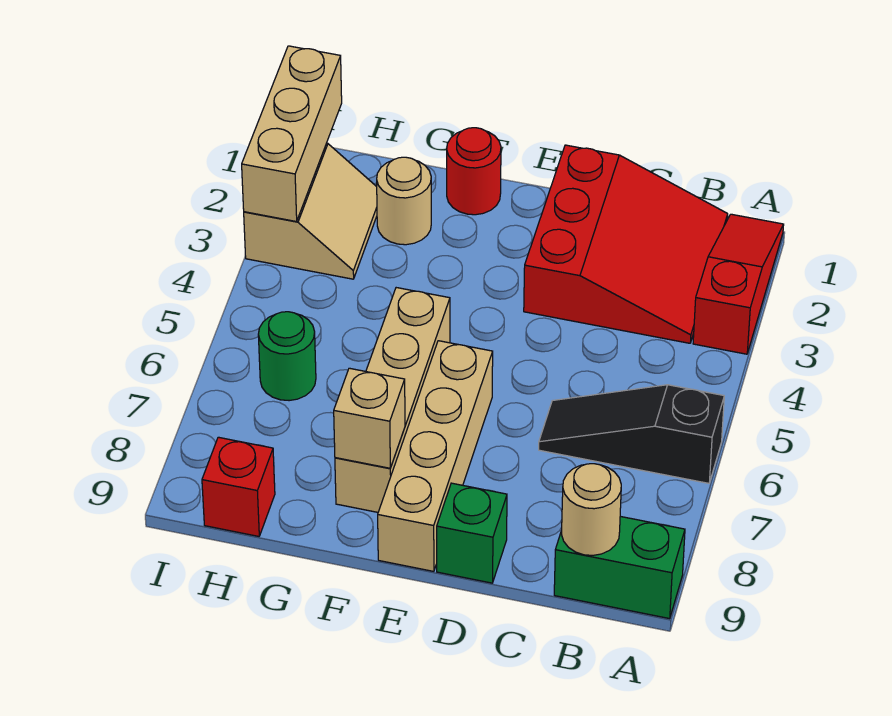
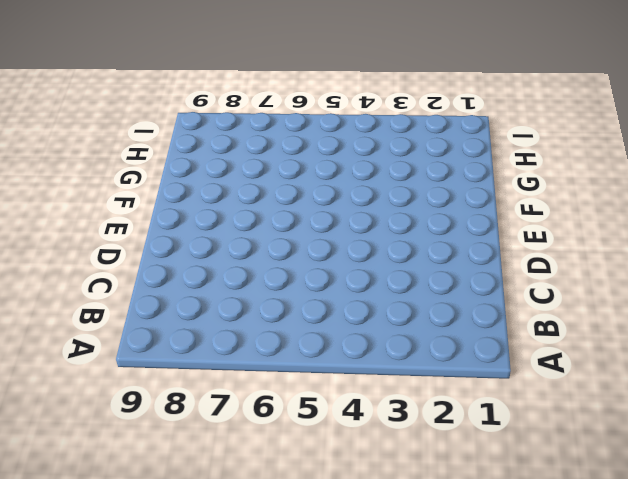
none -> red 1x3 slope [693,214,784,354]
none -> black 1x3 slope [539,385,724,483]
none -> green 1x2 brick [554,516,685,619]

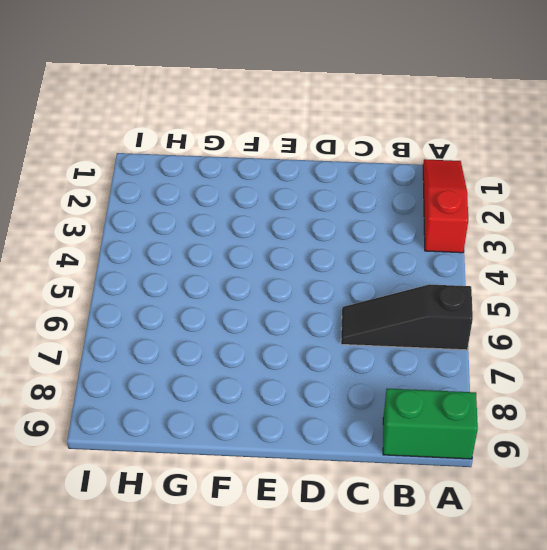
none -> red 3x3 slope [524,145,728,343]
none -> green 1x1 brick [437,483,507,583]
none -> tan 1x4 brick [378,341,493,571]

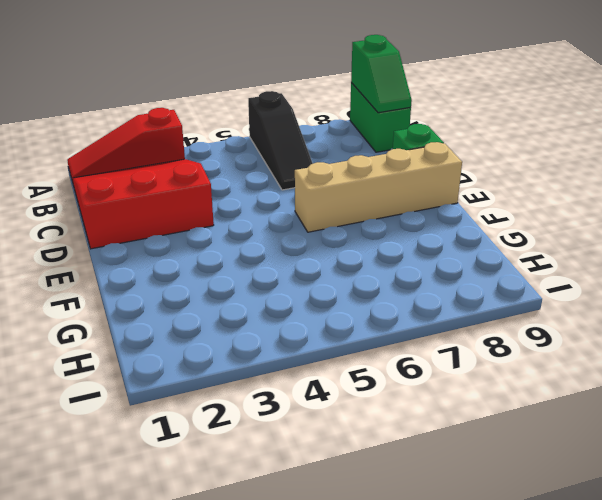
green 1x2 slope [351,35,412,113] -> tan 1x1 round brick [562,464,621,555]
none -> red 1x1 round brick [447,128,501,215]
none -> tan 1x4 brick [335,288,450,512]
none -> tan 1x1 round brick [377,157,431,245]

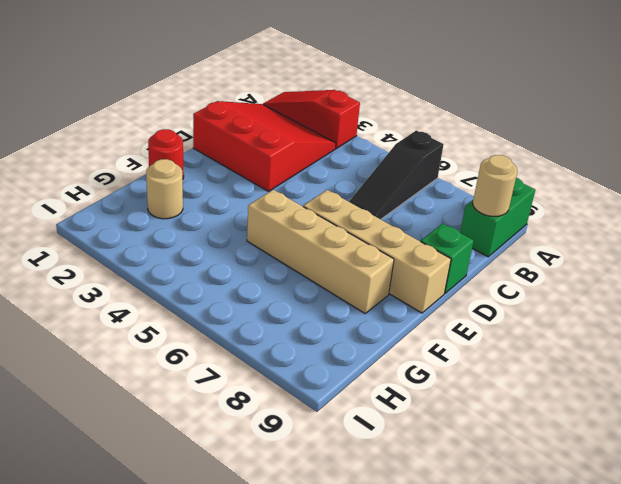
none -> tan 2x2 slope [244,143,377,279]
none -> green 1x1 round brick [258,312,316,401]
none -> red 1x1 brick [202,437,275,536]

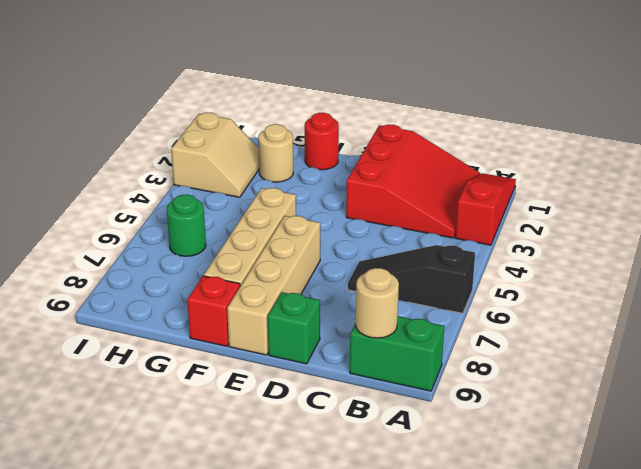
red 1x1 brick [187,276,240,346] -> red 1x1 brick moved to [202,437,275,536]
none -> tan 1x1 brick [334,368,405,468]
none -> tan 1x3 brick [242,46,342,222]

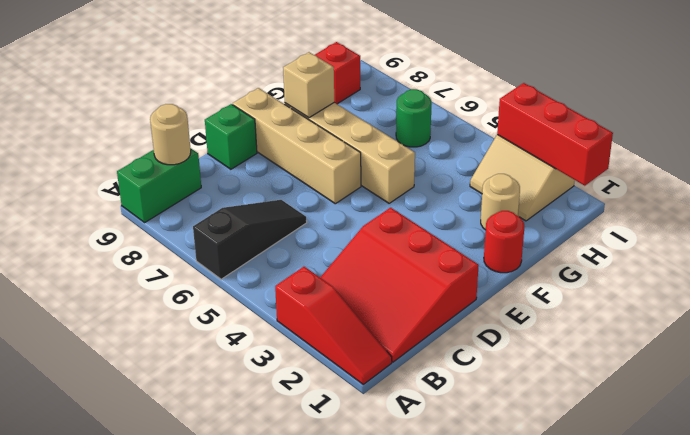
red 1x3 brick [497,83,613,186] -> tan 1x3 brick [242,46,342,222]

